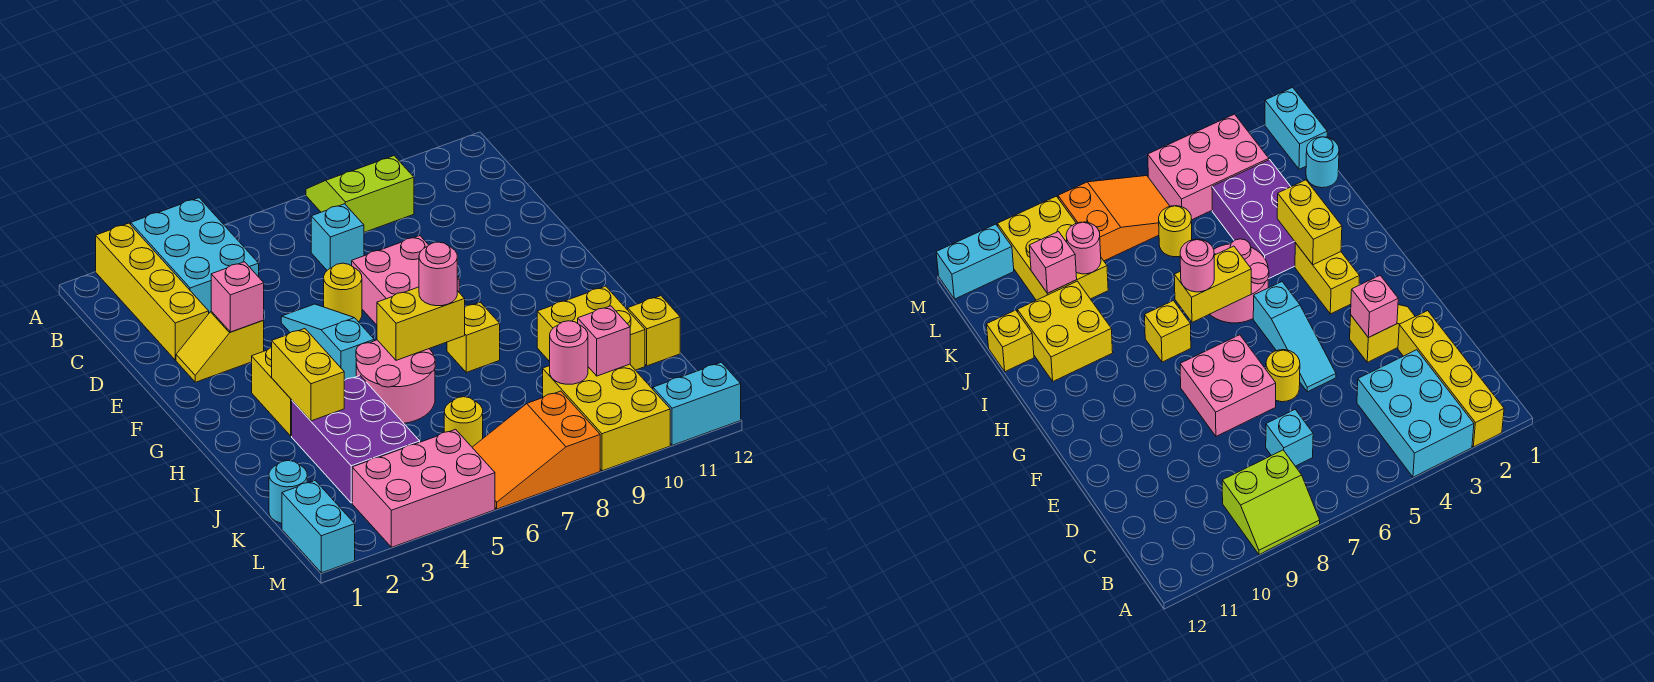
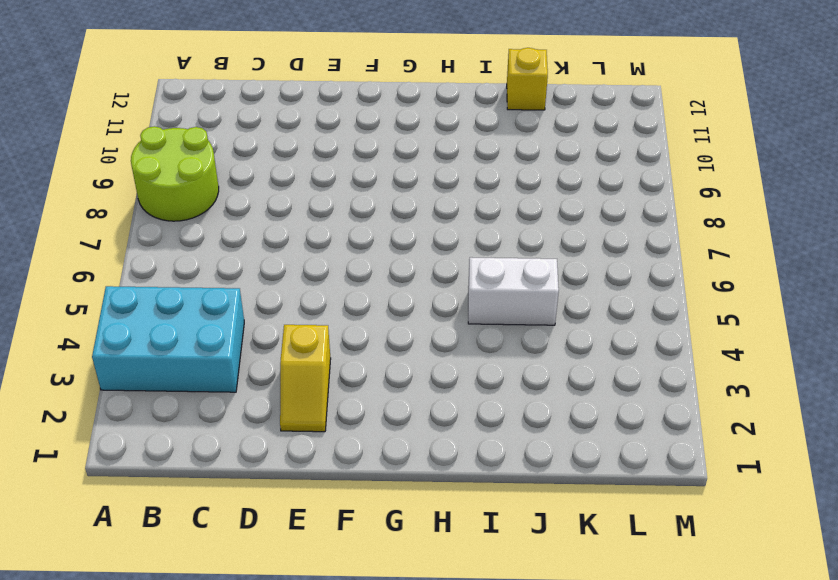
lime 2x2 round brick [131,126,219,221] -> lime 2x2 slope [306,156,414,232]
white 1x2 brick [468,257,559,325] -> pink 2x2 round brick [356,340,435,423]
none -> yellow 1x4 brick [96,223,209,360]
none -> cyan 1x1 brick [311,204,364,270]
none -> cyan 1x3 slope [281,304,374,380]

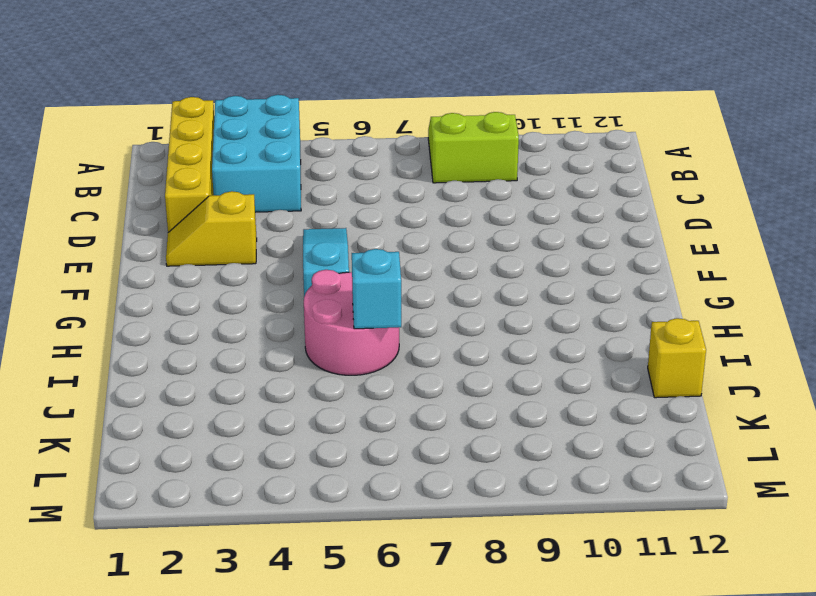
cyan 1x1 brick [352,249,401,329] -> cyan 1x1 brick moved to [311,204,364,270]
none -> yellow 1x1 round brick [324,263,362,322]
none -> pink 2x2 brick [352,236,459,325]
none -> yellow 1x2 brick [252,347,292,436]

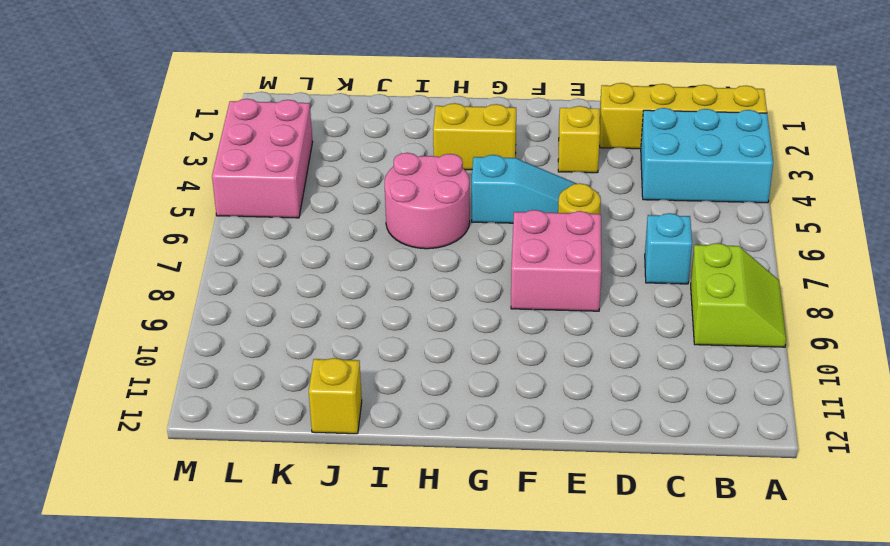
none -> yellow 1x1 brick [447,302,500,372]
none -> purple 2x3 brick [292,376,420,503]
none -> yellow 2x2 brick [537,286,645,370]

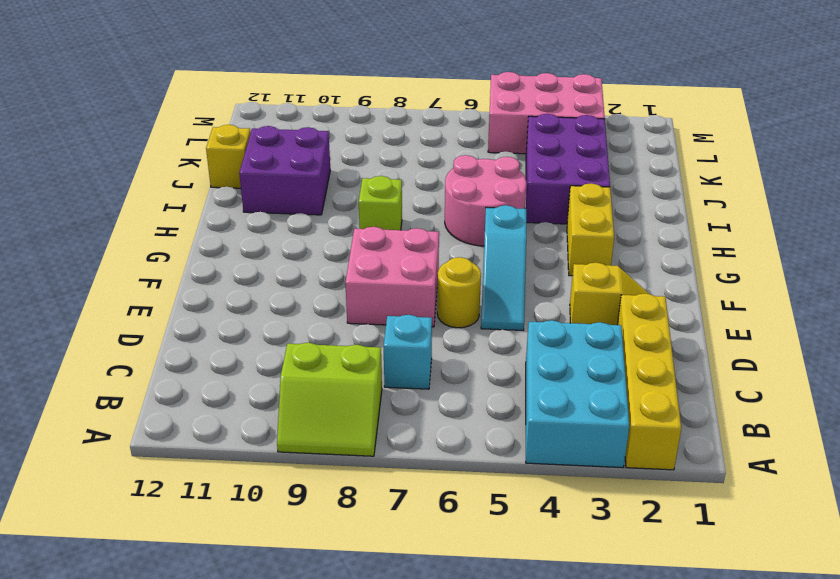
lime 1x1 brick [359,176,402,230] -> yellow 1x1 brick [447,302,500,372]
purple 2x2 brick [239,126,330,215] -> yellow 2x2 brick [537,286,645,370]
none -> cyan 1x1 round brick [269,461,307,523]
none -> yellow 1x1 round brick [444,397,483,447]
none -> yellow 2x3 brick [543,364,670,471]

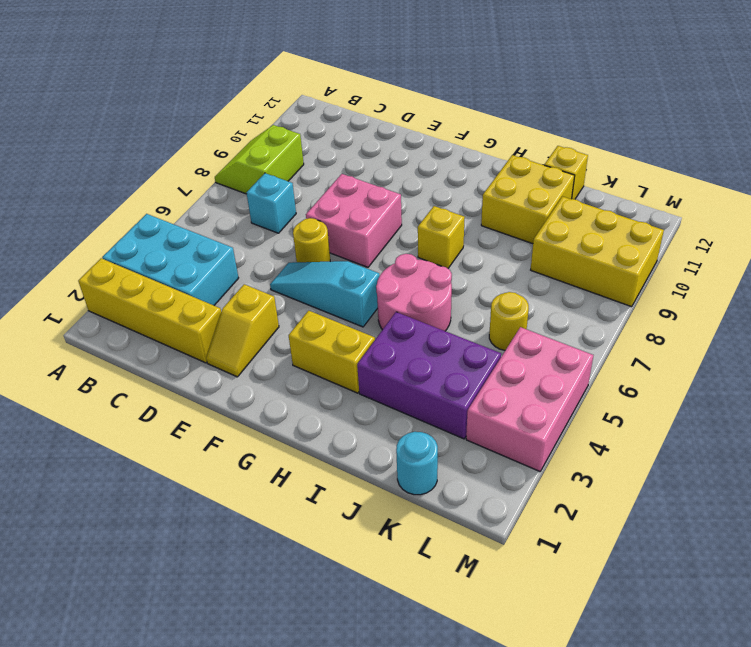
none -> cyan 1x2 brick [282,480,355,573]
none -> orange 2x3 slope [472,391,600,509]
none -> cyan 1x2 brick [653,362,741,445]

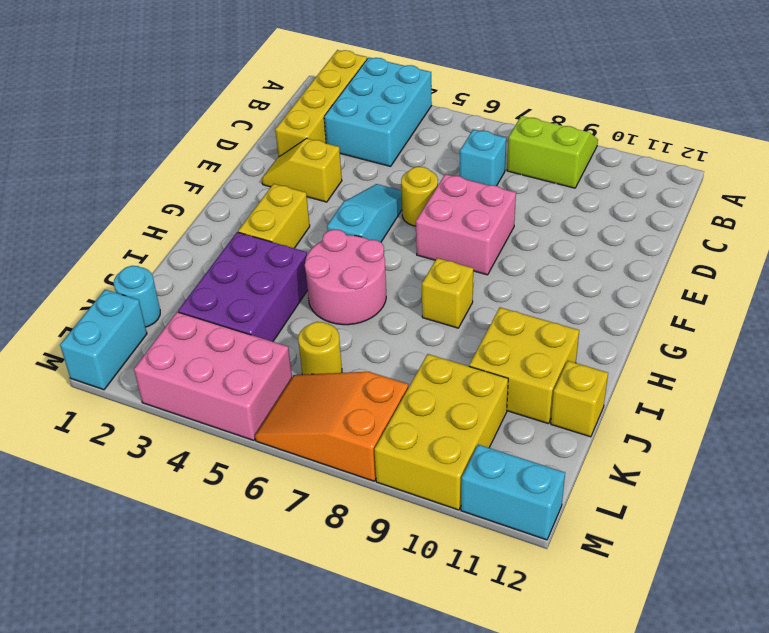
none -> pink 1x1 brick [211,262,264,332]
none -> yellow 1x2 brick [272,329,344,421]
none -> yellow 1x2 brick [377,287,465,360]

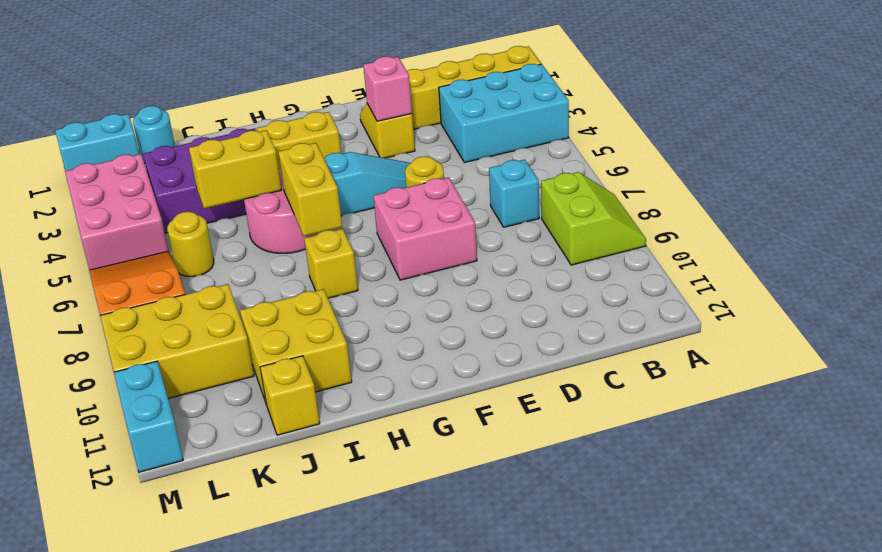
yellow 1x2 brick [189,130,282,208] -> yellow 1x2 brick moved to [272,329,344,421]
none -> pink 1x1 round brick [550,321,588,384]
none -> pink 1x1 brick [578,306,630,376]
none -> pink 1x1 round brick [419,242,457,306]

